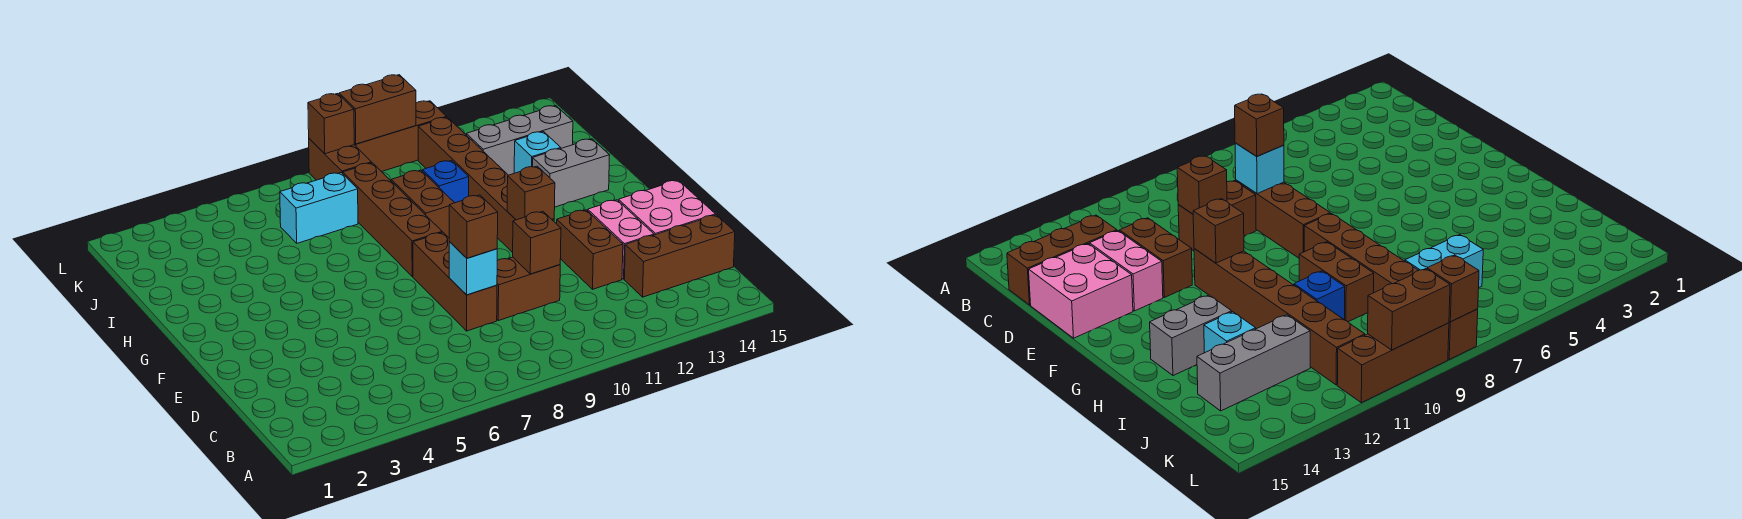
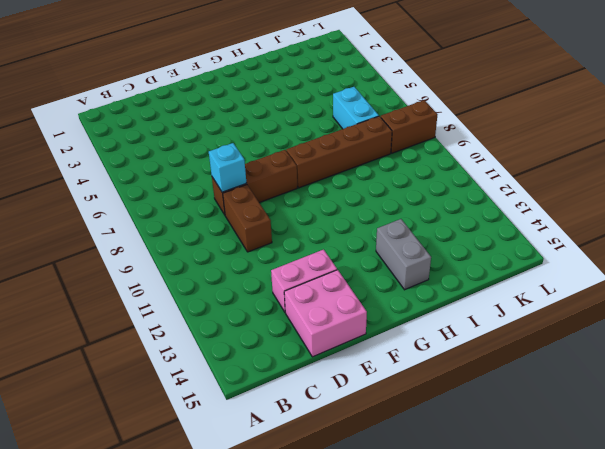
none -> brown 1x3 brick [624,215,735,297]
none -> brown 1x2 brick [557,210,623,289]
none -> brown 1x6 brick [418,117,554,253]

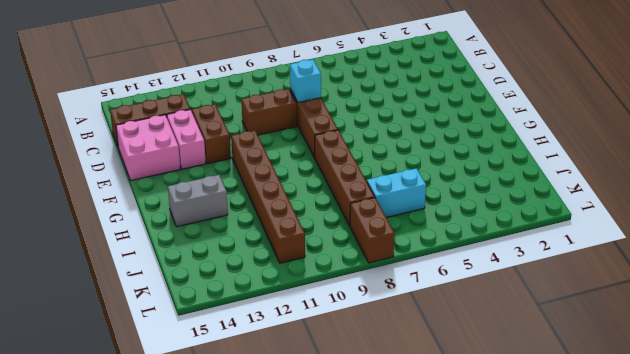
none -> brown 1x2 brick [391,170,454,238]
none -> blue 1x1 brick [422,160,469,203]
none -> cyan 1x1 brick [514,132,561,173]

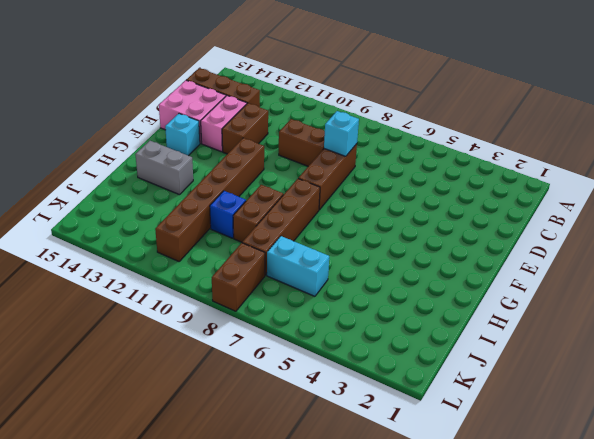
cyan 1x1 brick [165,114,200,156] -> cyan 1x1 brick moved to [514,132,561,173]
none -> grey 1x3 brick [466,106,573,175]
none -> brown 1x3 brick [354,101,446,172]
none -> brown 1x1 brick [513,211,561,274]

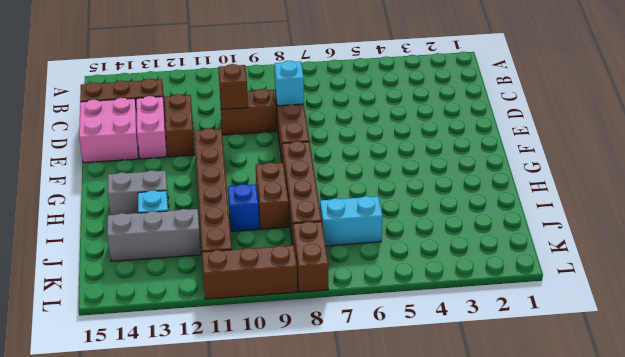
none -> brown 1x1 brick [507,166,555,220]
none -> brown 1x1 brick [308,94,354,154]
none -> brown 1x2 brick [339,75,416,144]

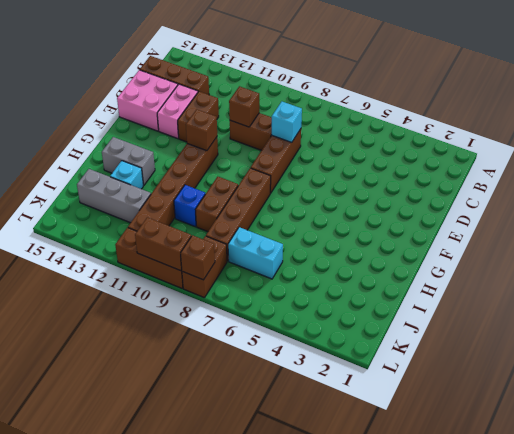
none -> brown 1x1 brick [449,195,498,258]

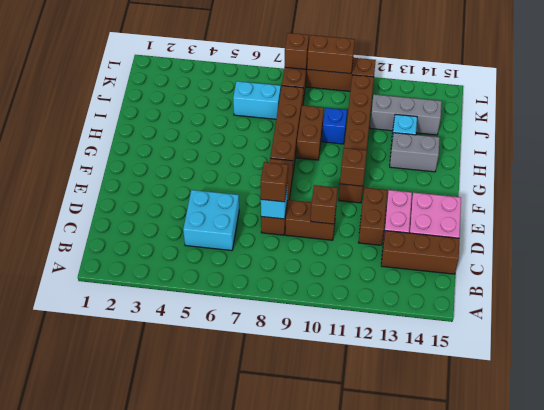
cyan 2x2 brick [183,190,239,251] -> none

